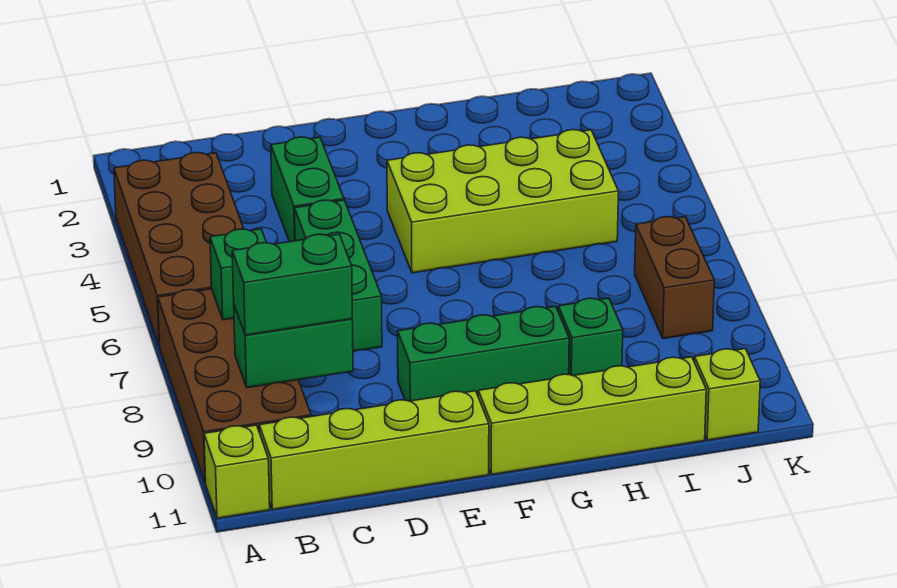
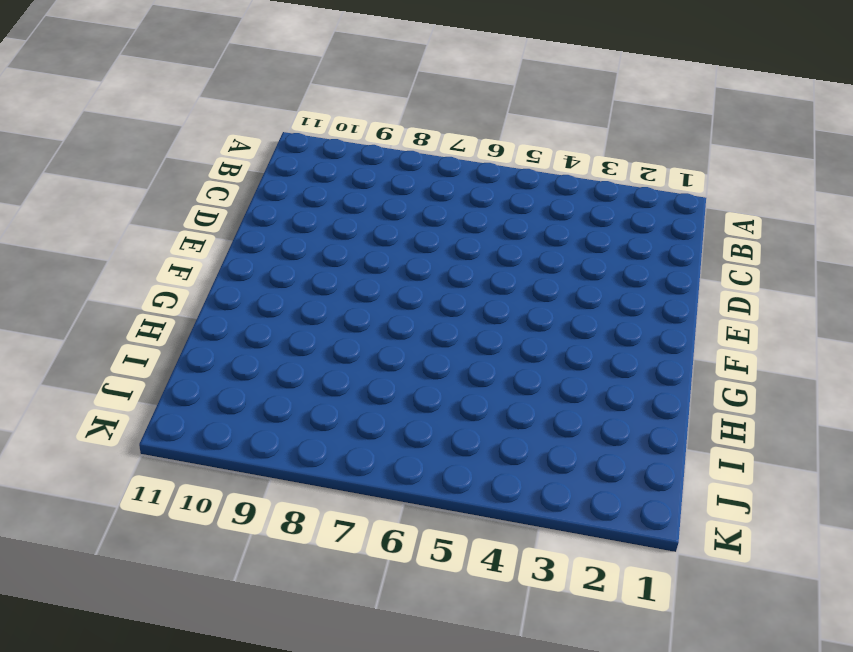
none -> brown 2x4 brick [114,153,244,346]
none -> brown 2x4 brick [158,289,311,483]
none -> lime 1x1 brick [204,425,270,518]

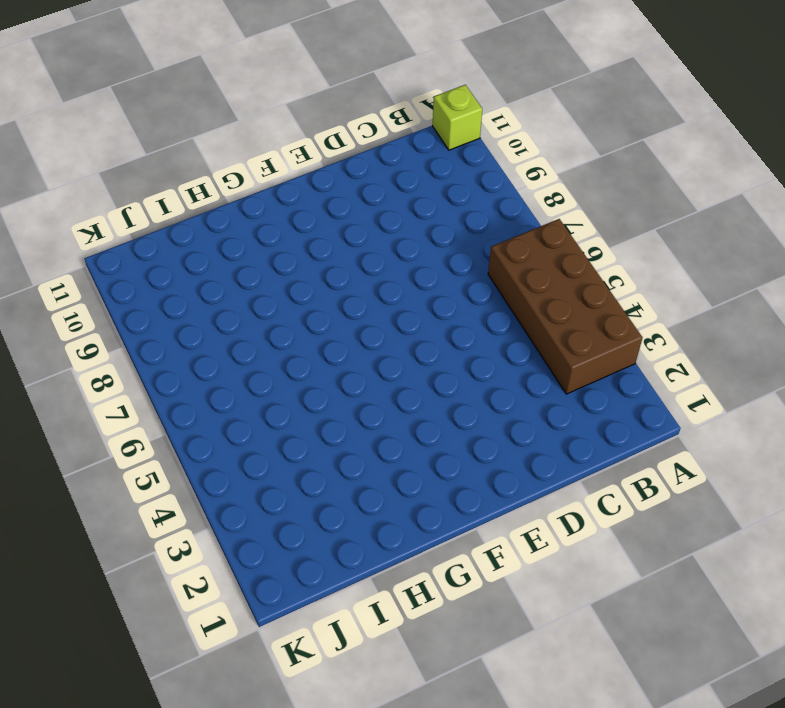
none -> brown 2x4 brick [158,289,311,483]
none -> lime 1x4 brick [259,391,489,510]
none -> green 1x2 brick [271,137,344,242]

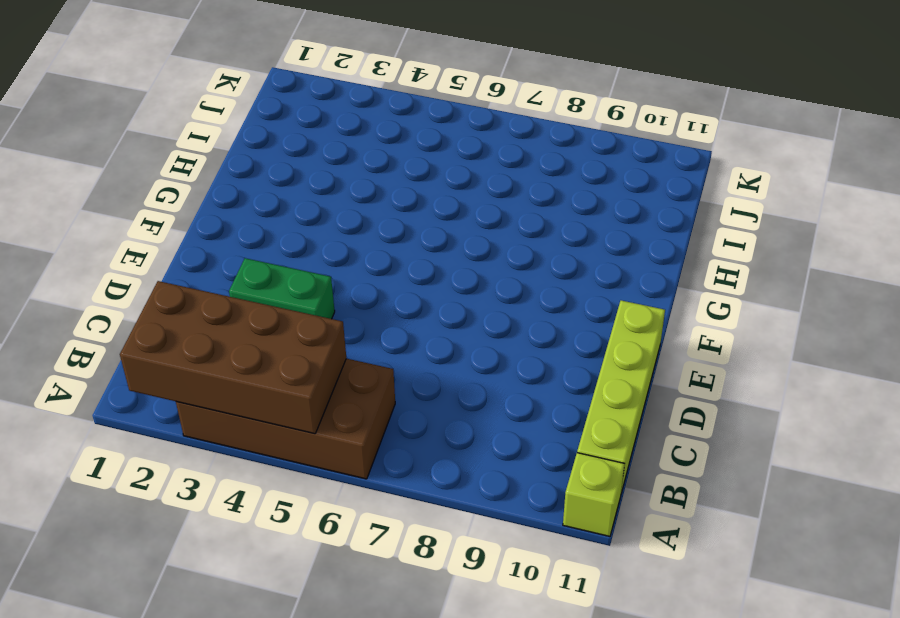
brown 2x4 brick [120,281,346,434] -> brown 2x4 brick moved to [158,289,311,483]
none -> green 1x3 brick [294,200,382,352]
none -> green 1x3 brick [398,306,569,401]
none -> lime 2x4 brick [387,130,618,273]

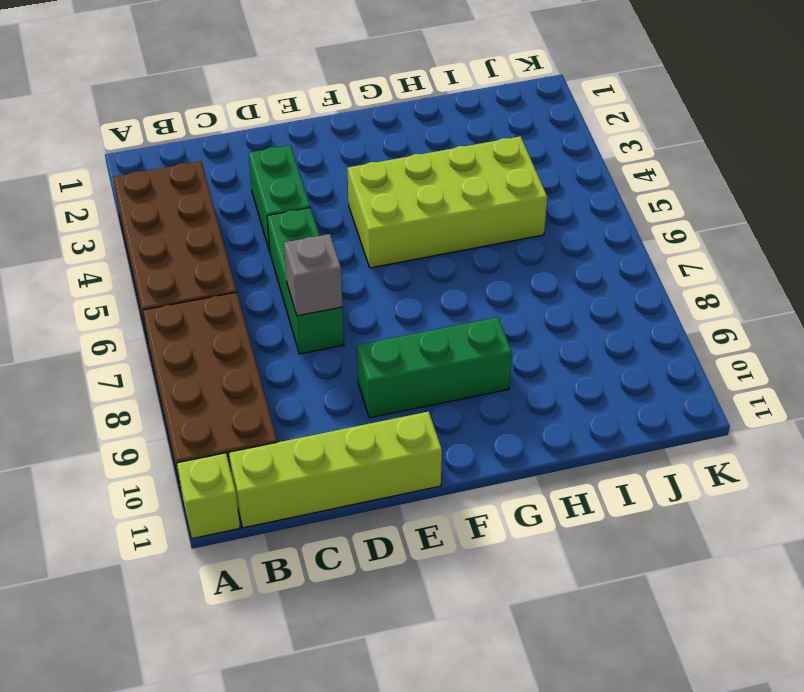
grey 1x1 brick [284,234,342,316] -> none
none -> lime 1x4 brick [478,357,706,475]
none -> green 1x1 brick [558,298,623,376]
none -> brown 1x2 brick [635,217,714,339]

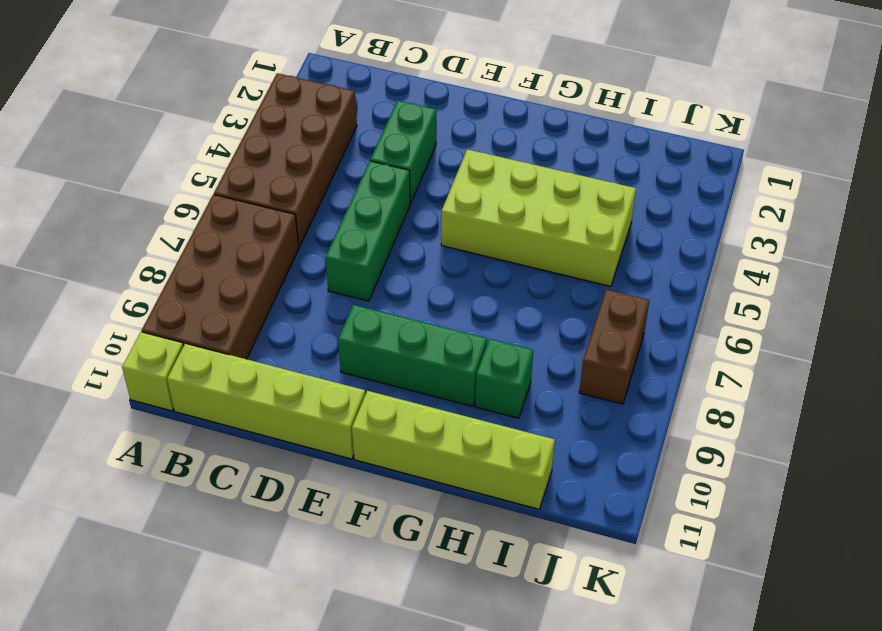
none -> lime 1x1 brick [694,349,760,440]
none -> green 1x1 brick [210,229,266,320]
none -> green 1x2 brick [234,306,353,388]

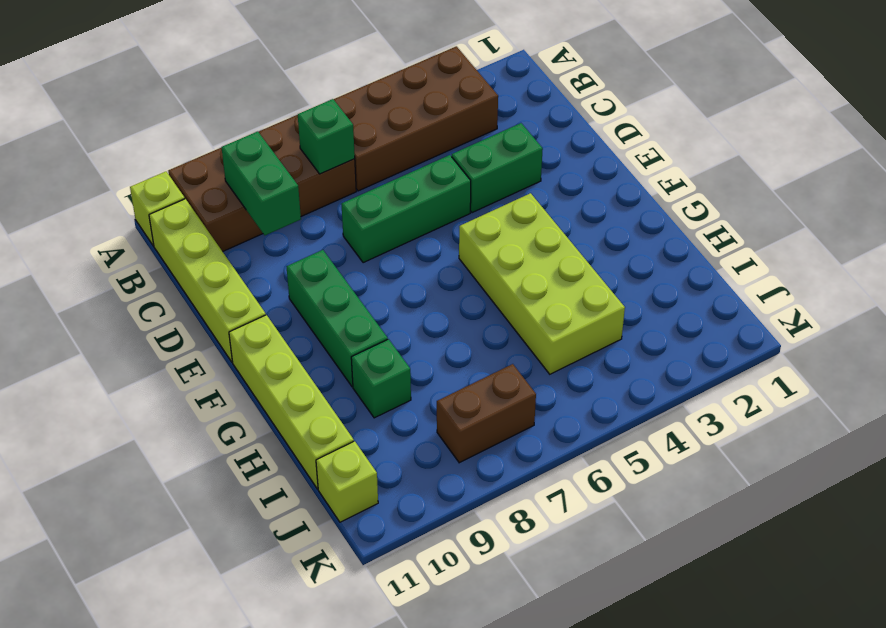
none -> green 1x2 brick [232,234,352,335]

